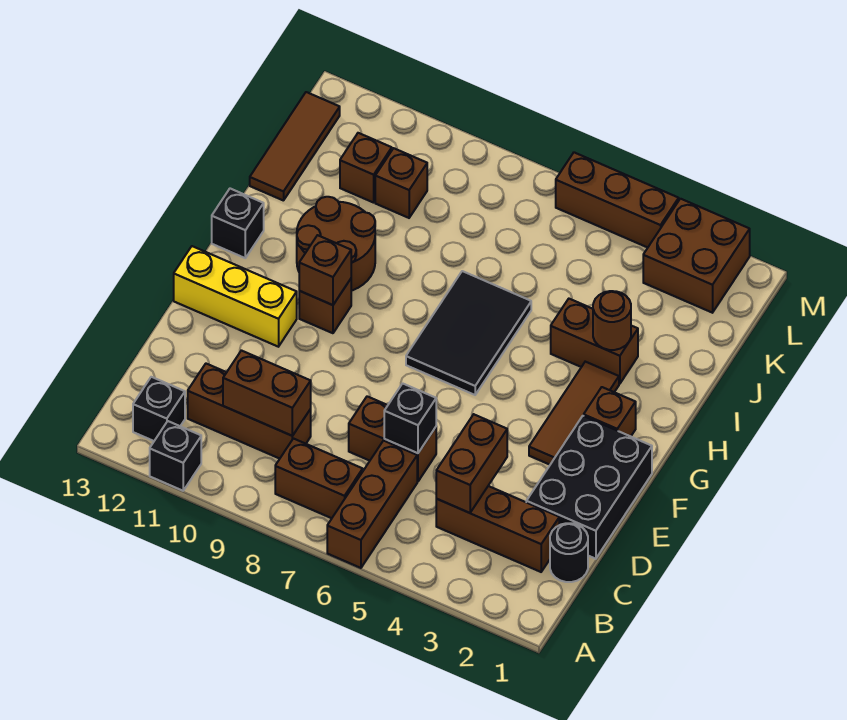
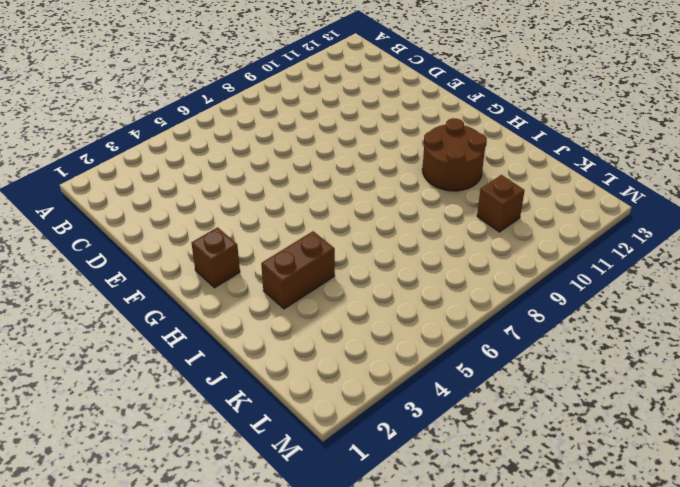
none -> brown 1x3 brick [327,441,417,568]
none -> black 1x1 brick [150,421,201,491]
none -> brown 1x2 brick [275,439,363,518]

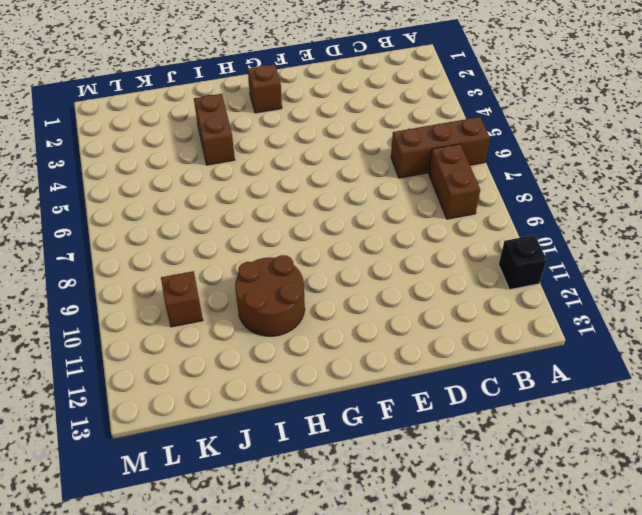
none -> black 1x1 brick [133,377,185,441]
none -> black 1x1 round brick [550,523,588,582]
none -> brown 1x3 brick [436,486,559,572]

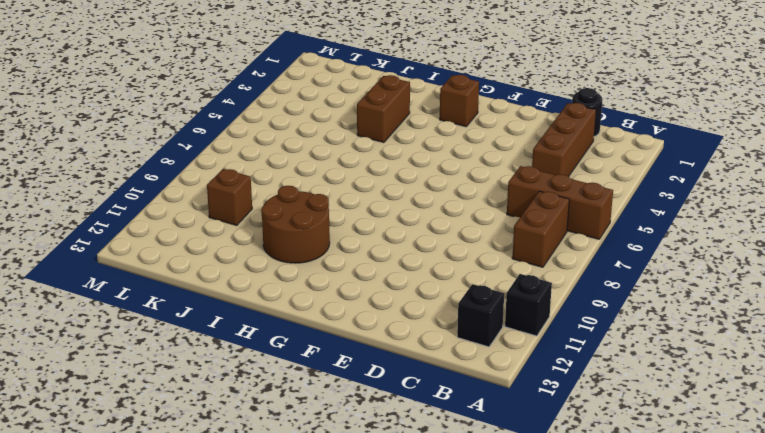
none -> brown 1x3 brick [188,364,311,459]
none -> black 2x3 brick [526,416,652,559]
none -> brown 1x2 brick [349,396,436,481]

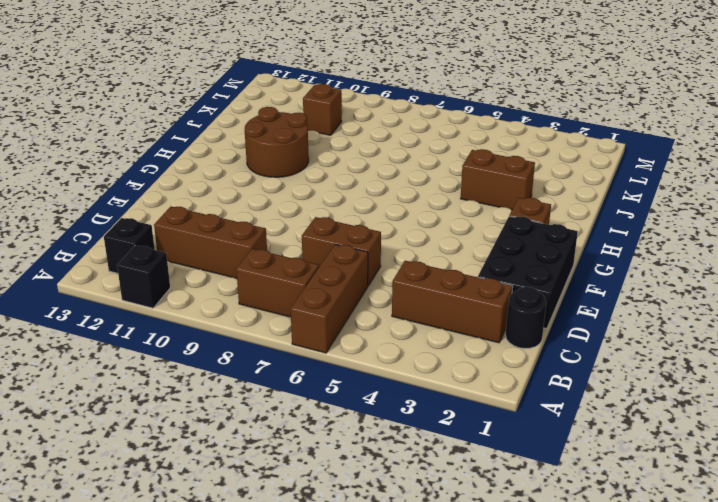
none -> brown 1x3 tile [529,362,619,465]
none -> yellow 1x3 brick [174,246,297,347]
none -> black 2x3 tile [406,271,531,395]

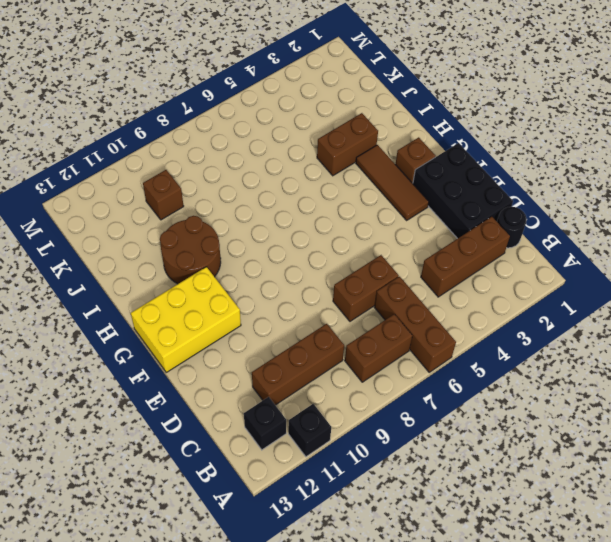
yellow 2x3 brick [131,267,241,372] -> yellow 1x3 brick [174,246,297,347]
none -> black 2x3 tile [406,271,531,395]
none -> brown 1x1 brick [299,279,351,333]
none -> black 1x1 brick [212,189,264,258]

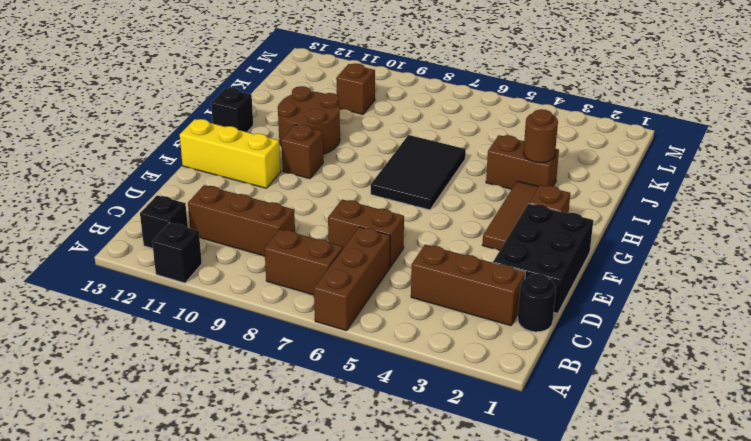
none -> brown 1x3 tile [250,92,340,201]
none -> brown 1x1 brick [340,133,392,203]
none -> brown 2x2 brick [643,199,750,313]

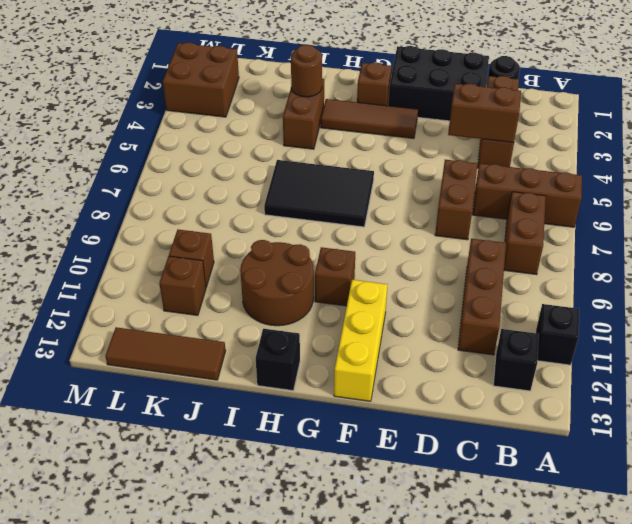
none -> brown 1x3 brick [556,152,679,248]
none -> brown 1x2 brick [223,350,311,436]
none -> black 1x1 brick [384,383,436,453]

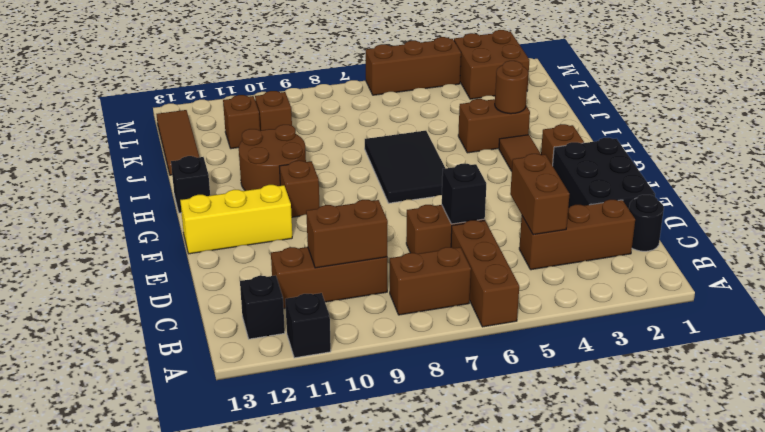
none -> brown 1x1 brick [299,235,351,305]

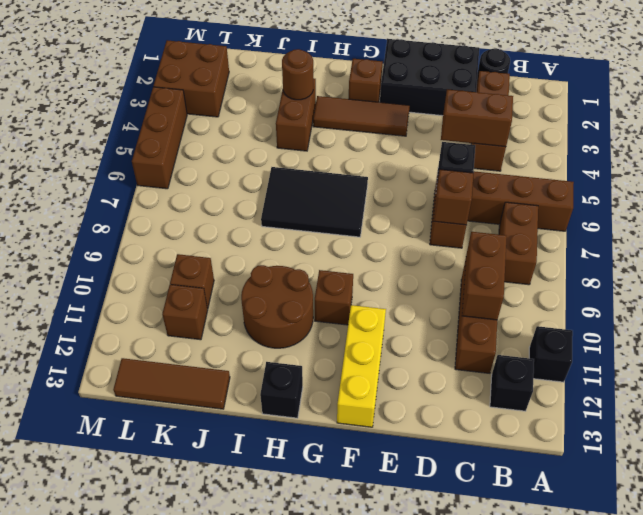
brown 1x1 brick [433,169,473,225] -> brown 1x1 brick moved to [299,235,351,305]

